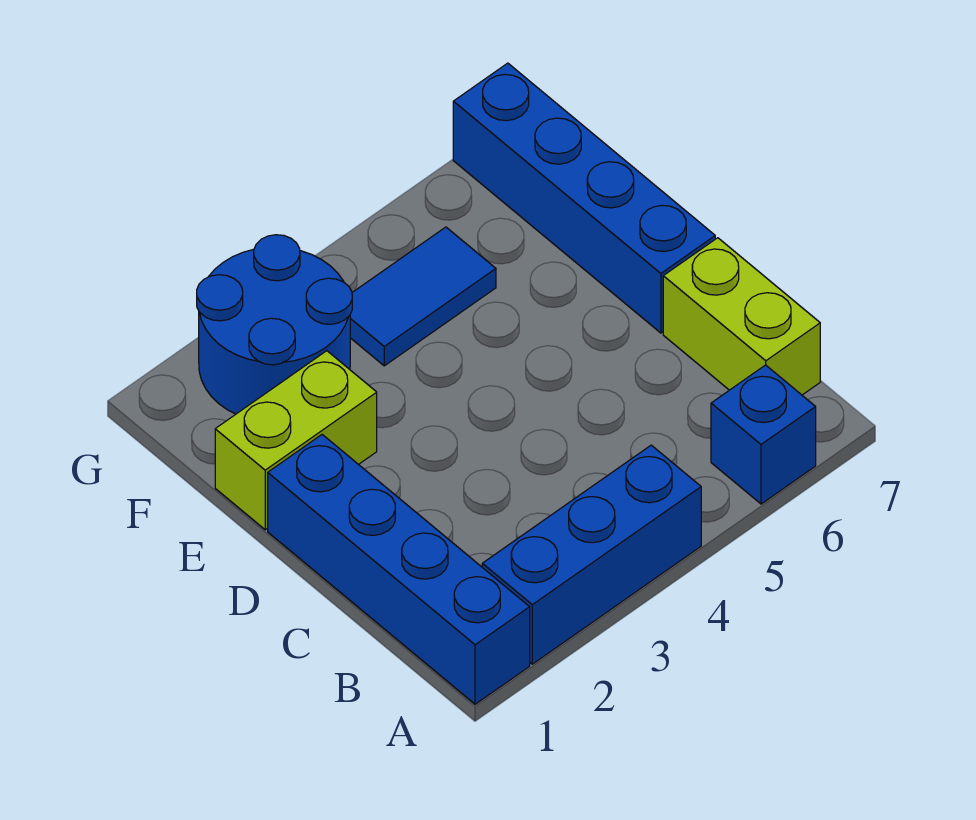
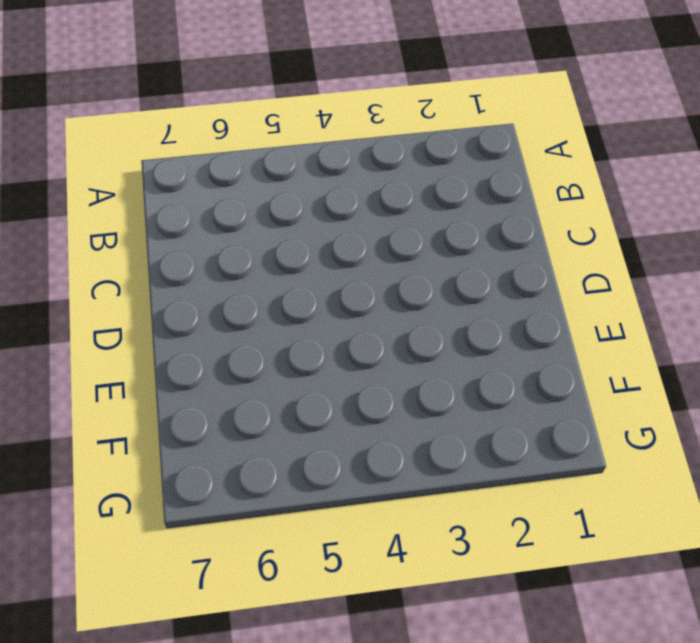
none -> blue 1x4 brick [268,435,530,704]
none -> blue 1x3 brick [482,445,701,664]

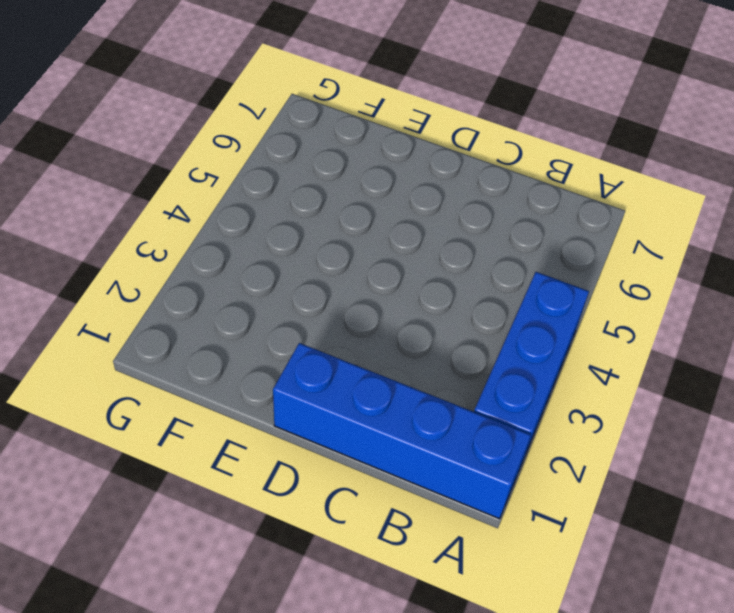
none -> blue 1x1 brick [711,365,816,504]
none -> lime 1x2 brick [663,238,820,395]

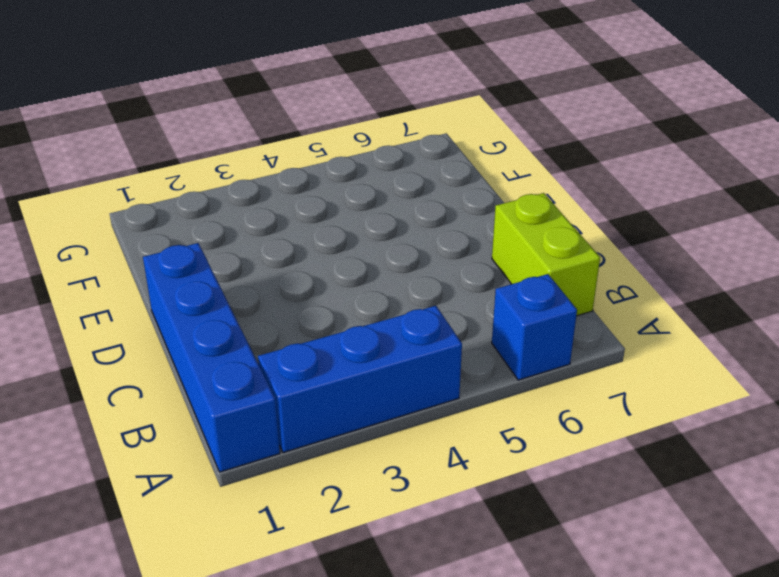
none -> blue 1x4 brick [453,63,715,333]
none -> lime 1x2 brick [215,351,377,530]

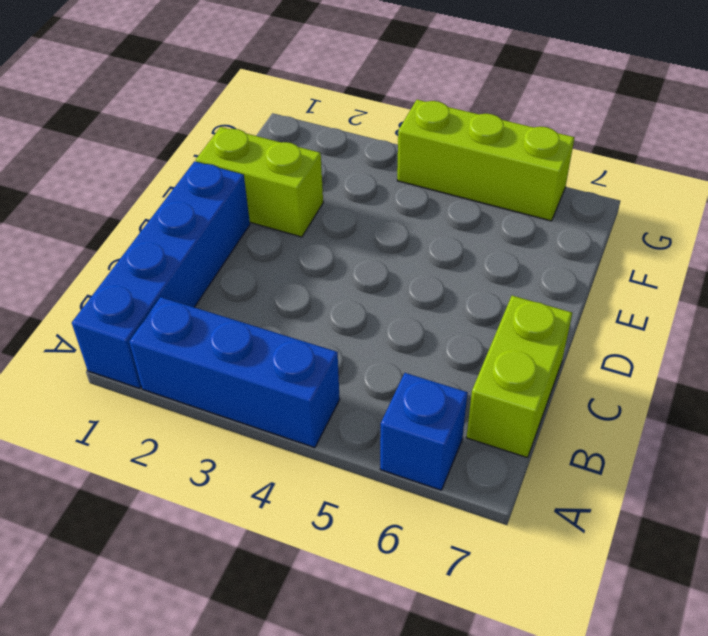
lime 1x3 brick [397,100,575,221] -> none
none -> blue 1x4 brick [453,63,715,333]
none -> blue 2x2 round brick [197,235,352,414]

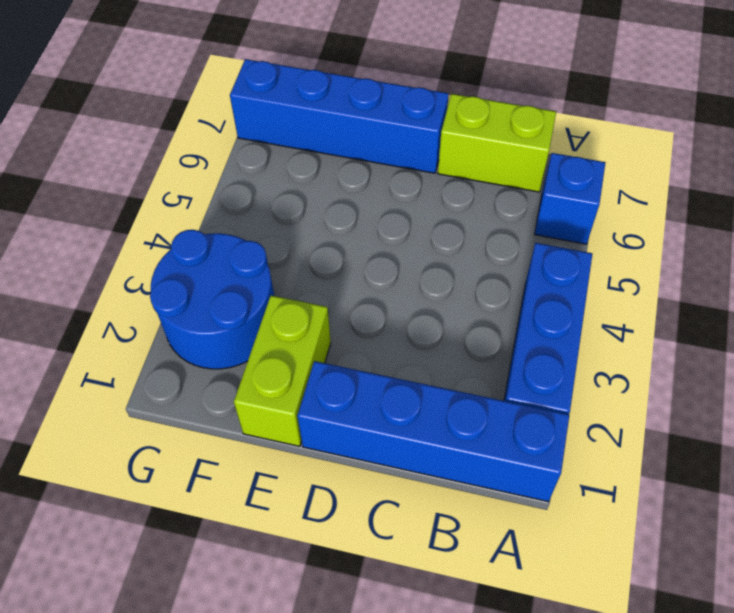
none -> blue 1x2 tile [350,227,496,366]

